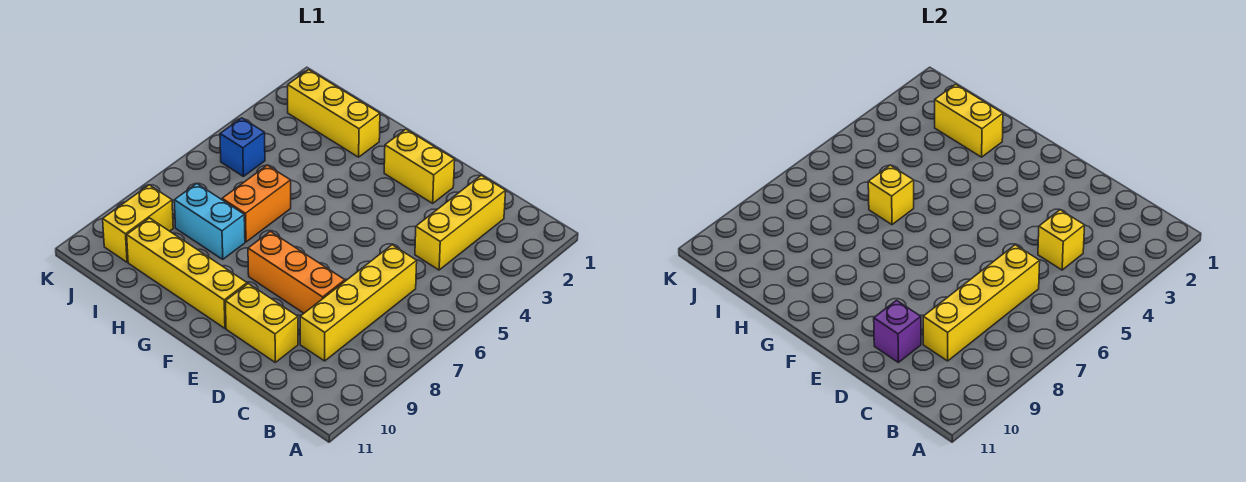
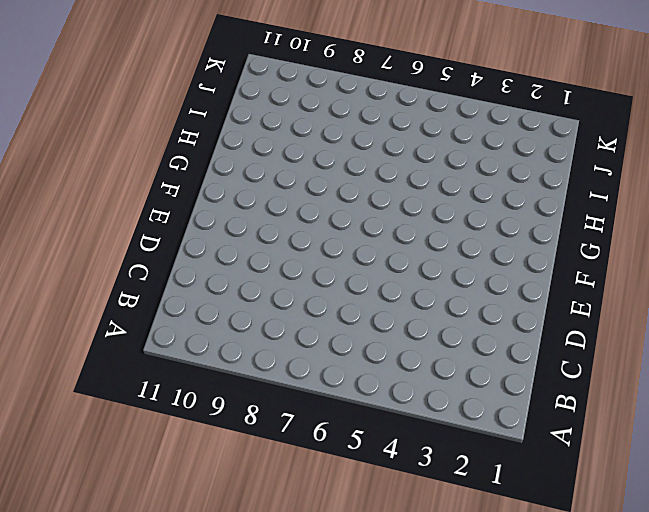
none -> yellow 1x3 brick [415,175,506,270]
none -> yellow 1x4 brick [300,245,417,361]
none -> orange 1x3 brick [248,231,345,313]

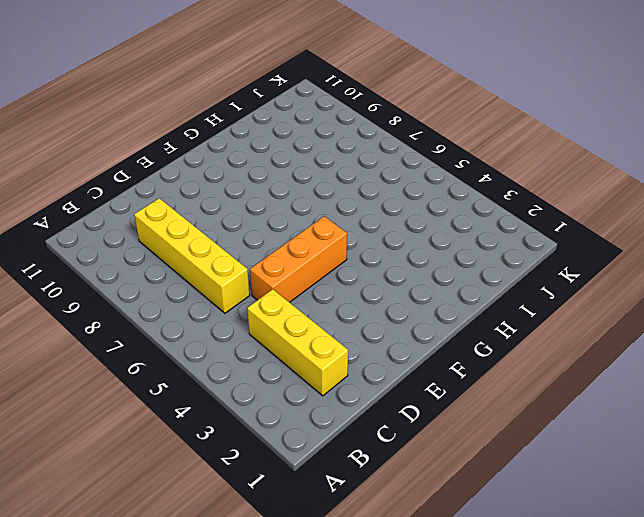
orange 1x3 brick [250,216,347,302] -> orange 1x3 brick moved to [248,231,345,313]
none -> yellow 1x2 brick [225,284,298,362]
none -> yellow 1x2 brick [384,129,455,203]
none -> yellow 1x4 brick [127,218,247,328]

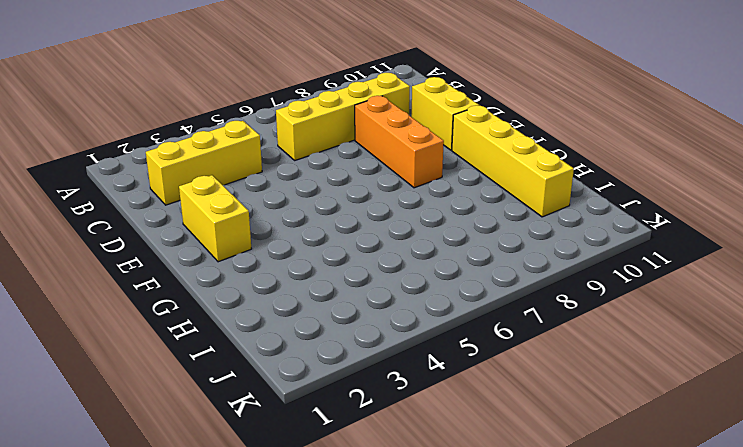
none -> yellow 1x3 brick [288,70,380,157]
none -> orange 1x2 brick [222,165,291,242]
none -> cyan 1x2 brick [174,184,245,259]

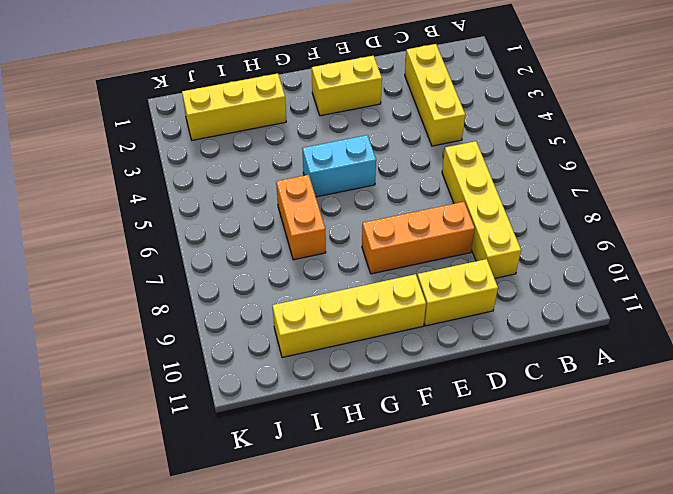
cyan 1x2 brick [302,135,376,197] -> cyan 1x2 brick moved to [174,184,245,259]
none -> blue 1x1 brick [220,118,265,176]
none -> yellow 1x2 brick [103,185,173,262]
none -> yellow 1x1 brick [1038,210,1085,270]

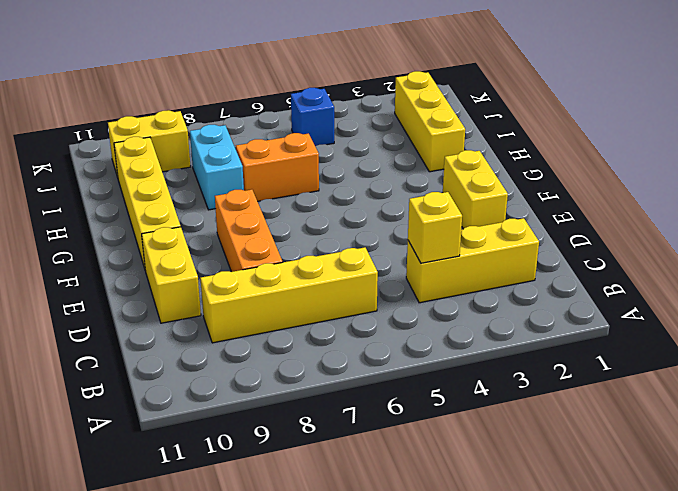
none -> yellow 1x4 brick [923,245,1040,361]
none -> purple 1x1 brick [874,300,921,362]
none -> yellow 1x2 brick [935,84,1003,157]

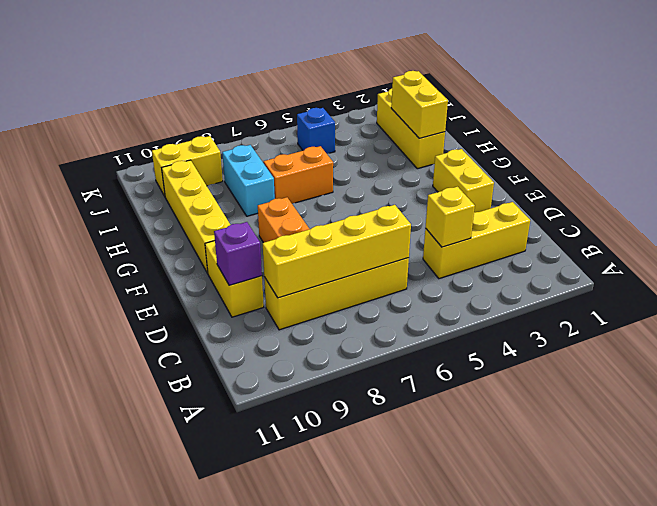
none -> yellow 1x1 brick [868,165,914,225]

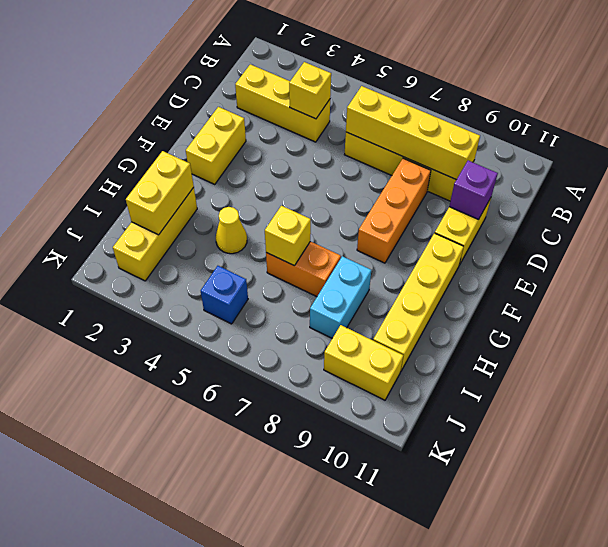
yellow 1x1 cone [216,207,247,254] -> none

